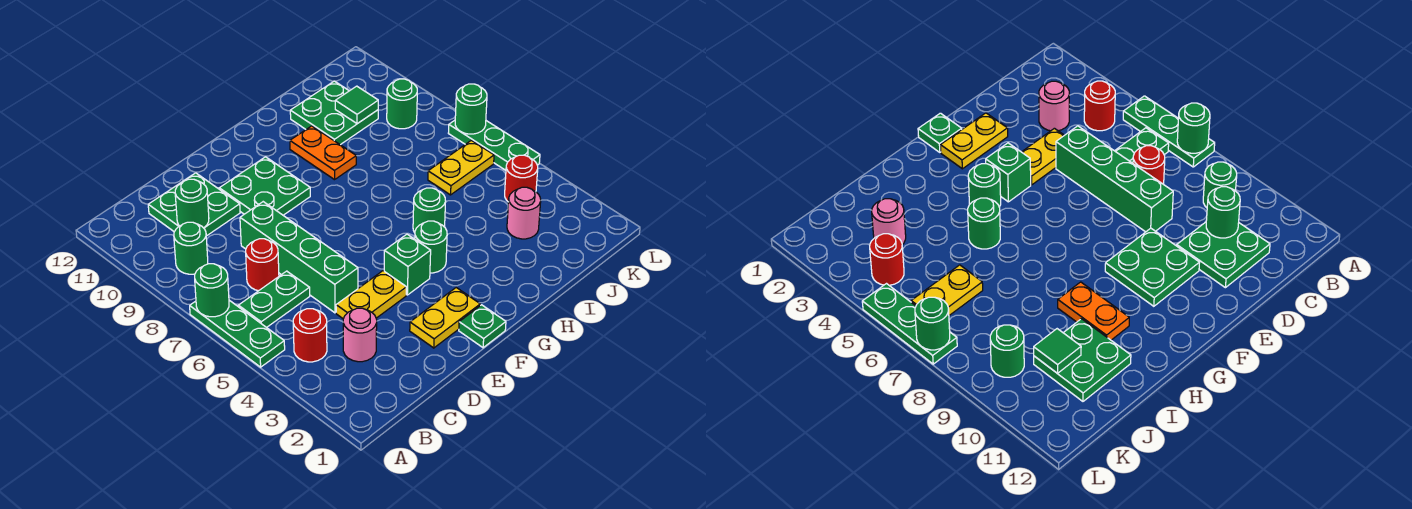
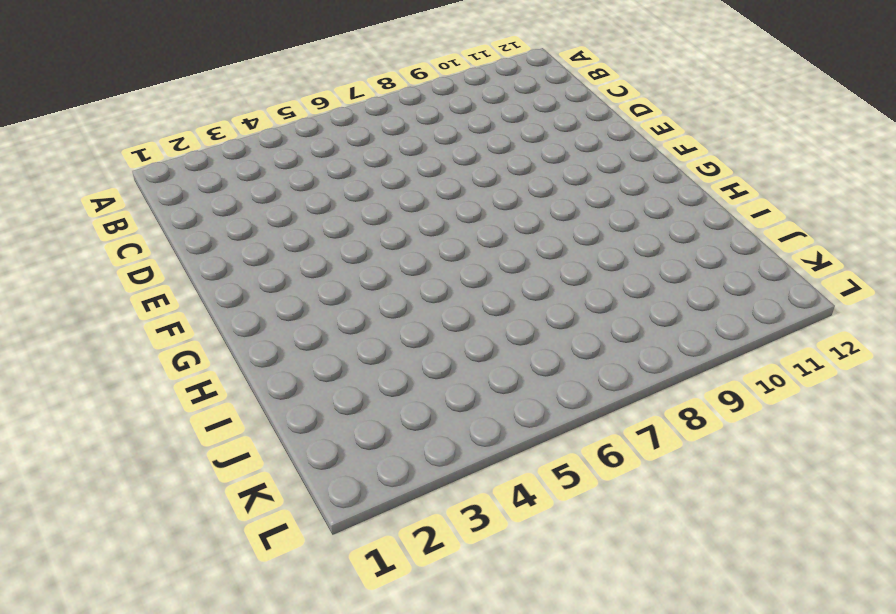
none -> green 1x3 plate [190,300,285,367]
none -> red 1x1 round brick [293,309,327,362]
none -> green 1x2 plate [238,271,310,328]

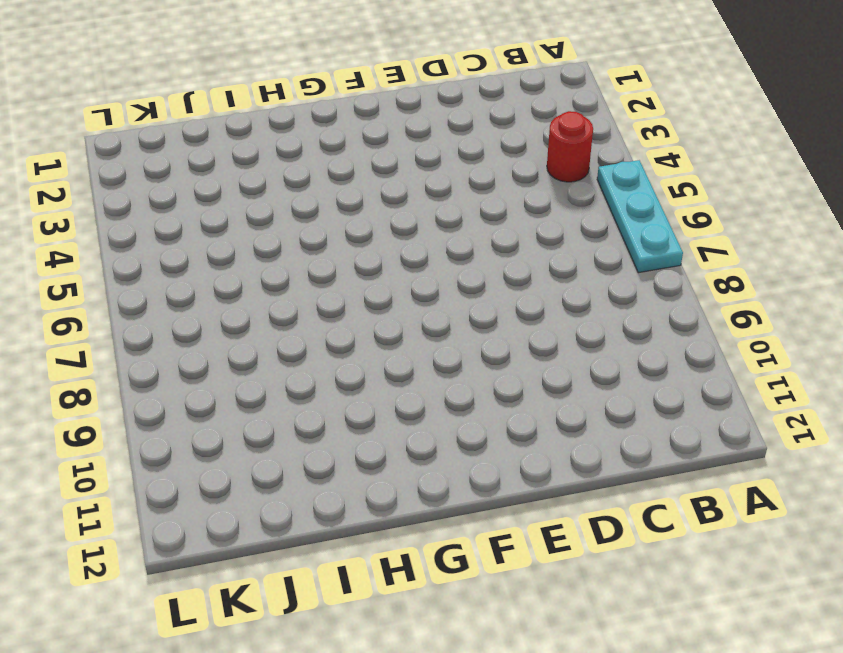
cyan 1x3 plate [597,160,683,273] -> green 1x3 plate [190,300,285,367]
none -> green 1x2 plate [238,271,310,328]
none -> green 1x1 round brick [174,222,208,274]
none -> pink 1x1 round brick [343,308,377,362]

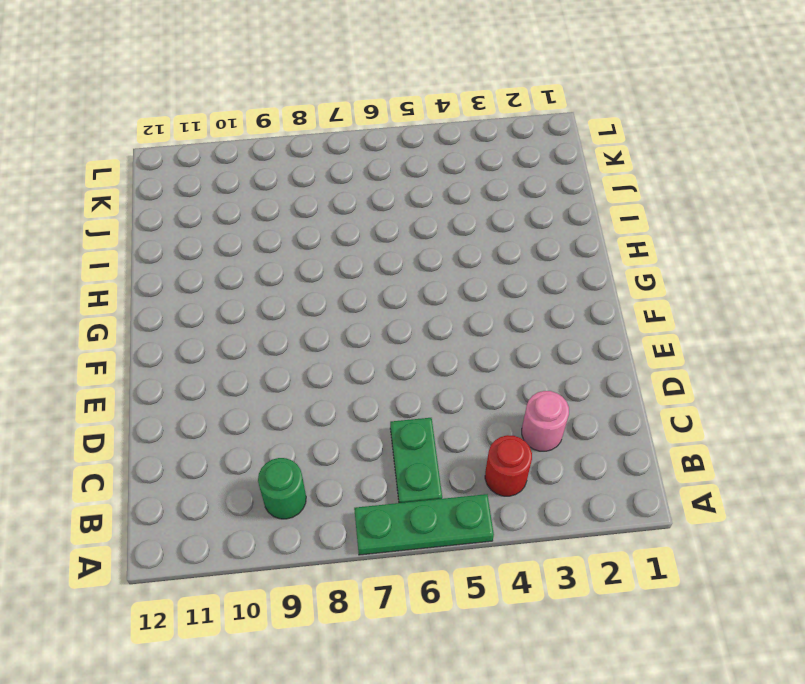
none -> red 1x1 round brick [246,239,279,291]
none -> green 2x2 plate [148,173,240,236]
none -> yellow 1x2 plate [336,271,407,319]

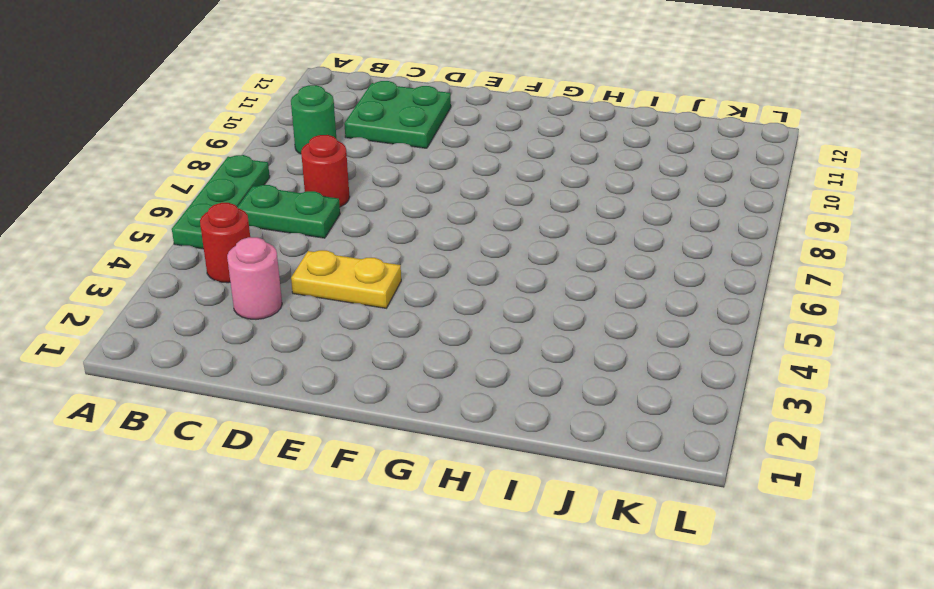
none -> green 1x4 brick [240,202,358,313]
none -> yellow 1x2 plate [410,288,480,348]
none -> green 2x2 plate [219,157,310,215]

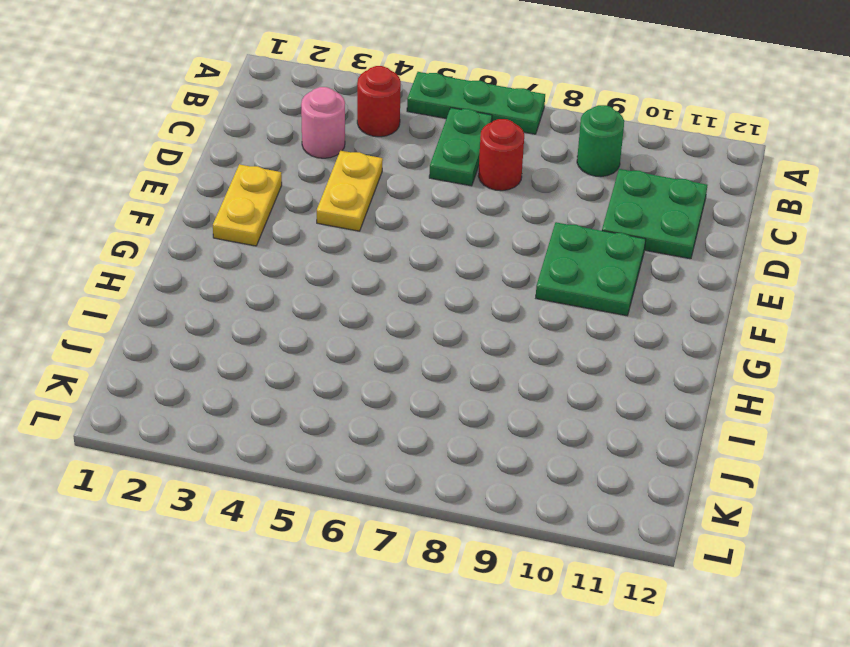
none -> green 1x4 brick [240,202,358,313]
none -> green 1x1 plate [459,305,506,348]
none -> green 1x1 brick [384,234,431,295]

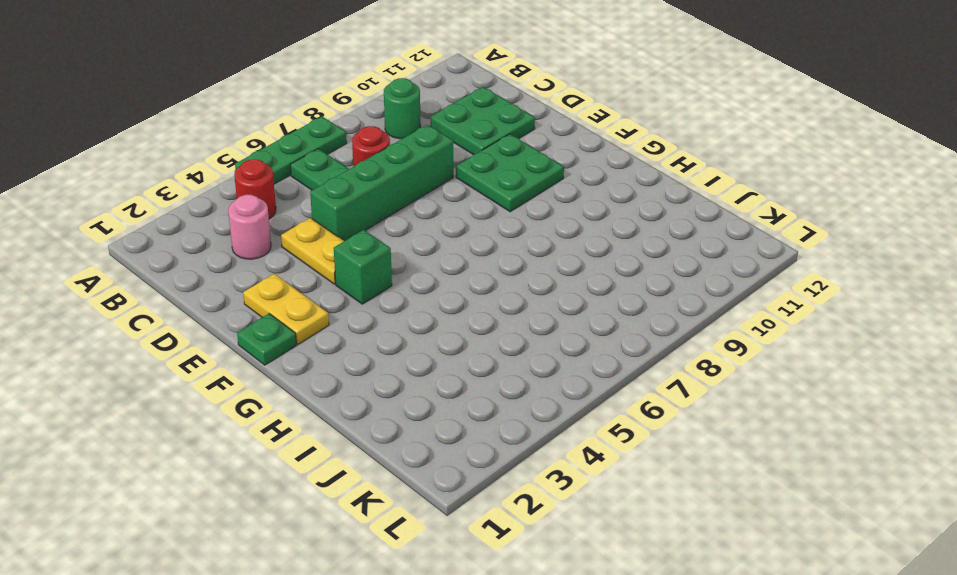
none -> green 1x1 round brick [415,221,447,273]
none -> green 1x1 round brick [413,188,446,233]
none -> orange 1x2 plate [290,126,356,180]

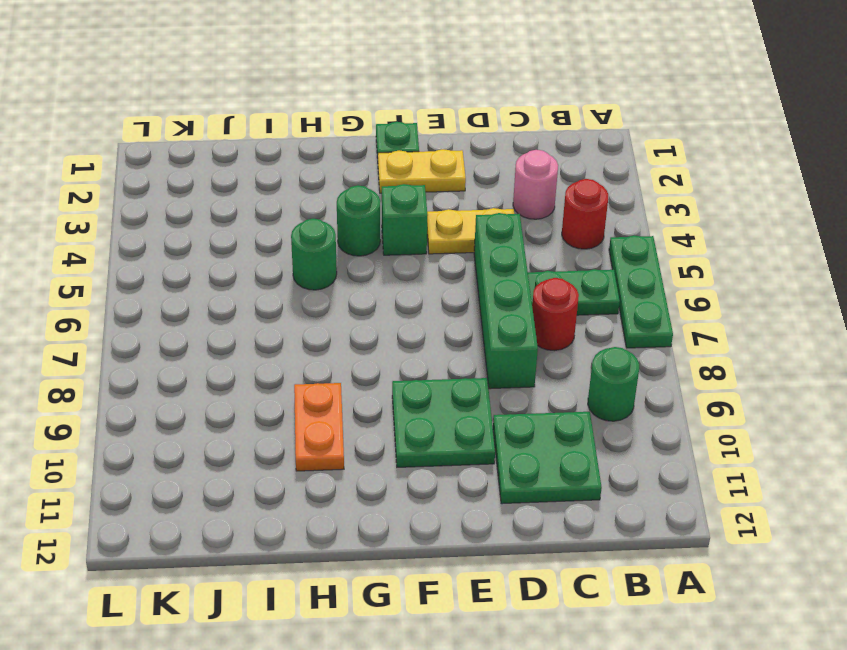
none -> green 2x2 plate [290,81,378,145]
none -> pink 1x1 round brick [507,187,541,239]
none -> yellow 1x2 plate [428,140,494,195]

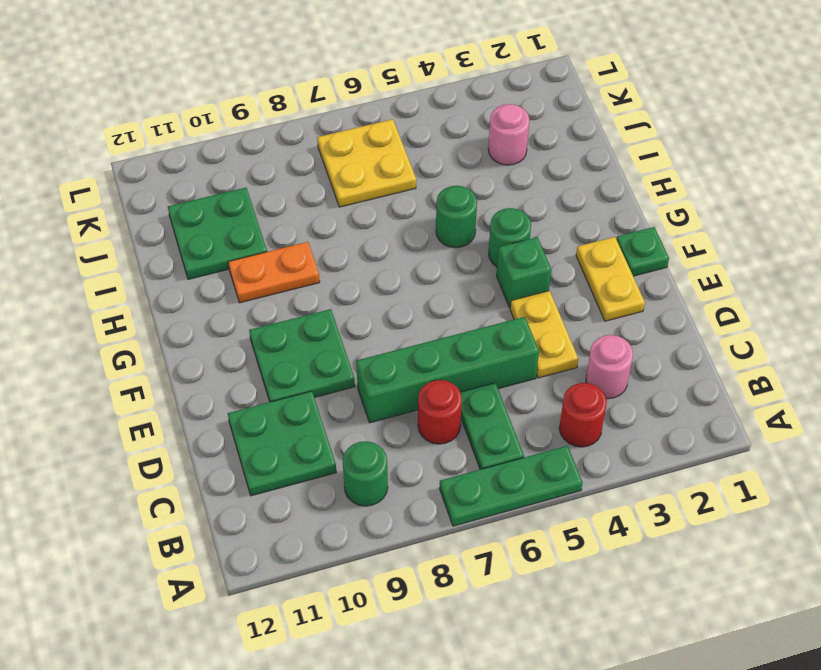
yellow 2x2 plate [317,119,416,207] -> yellow 1x2 plate [428,140,494,195]
none -> red 1x1 round brick [505,155,538,202]
none -> green 1x1 round brick [387,79,417,129]
none -> green 1x3 plate [448,120,540,170]

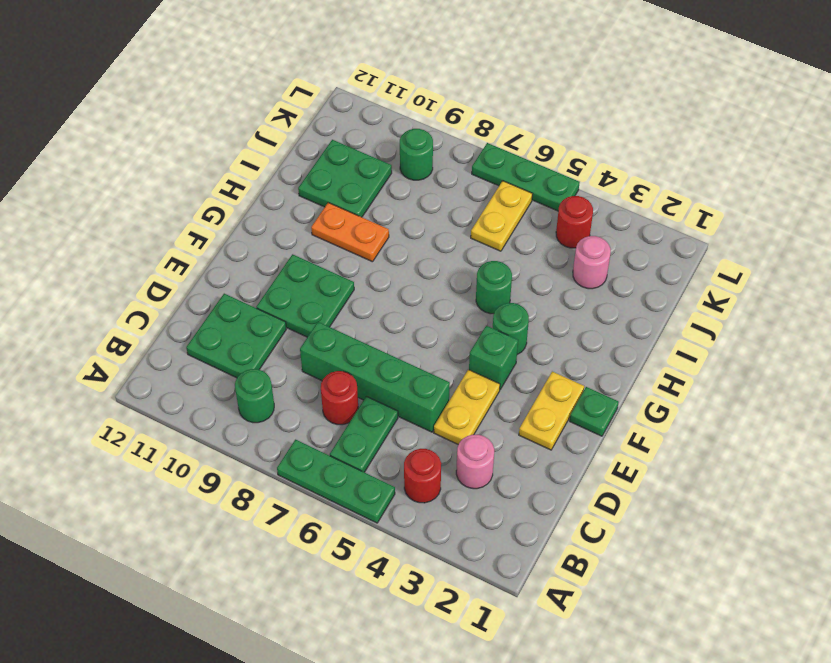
none -> green 1x1 round brick [195,264,229,317]
none -> green 1x1 round brick [175,179,209,228]
none -> green 1x1 tile [335,86,378,124]

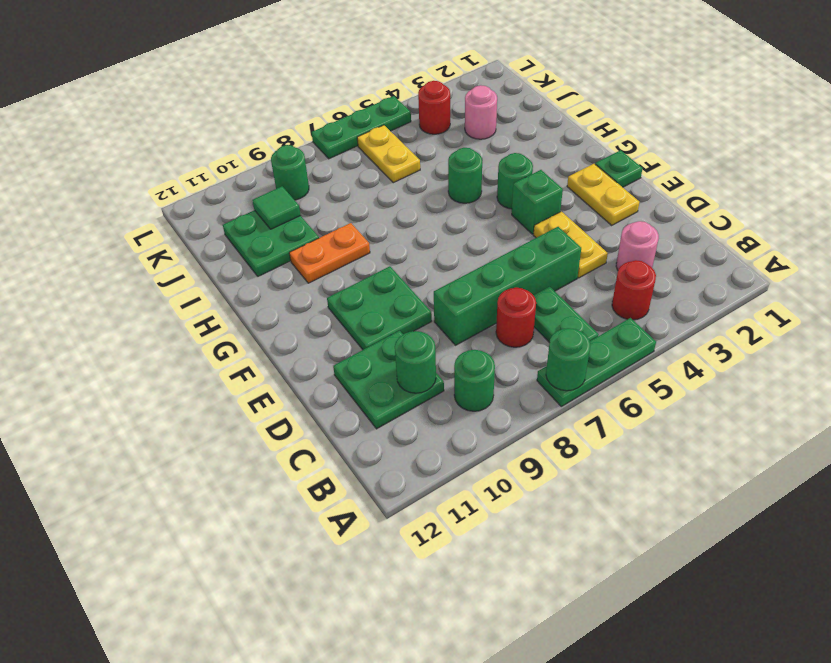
none -> green 1x1 round brick [455,84,487,134]

